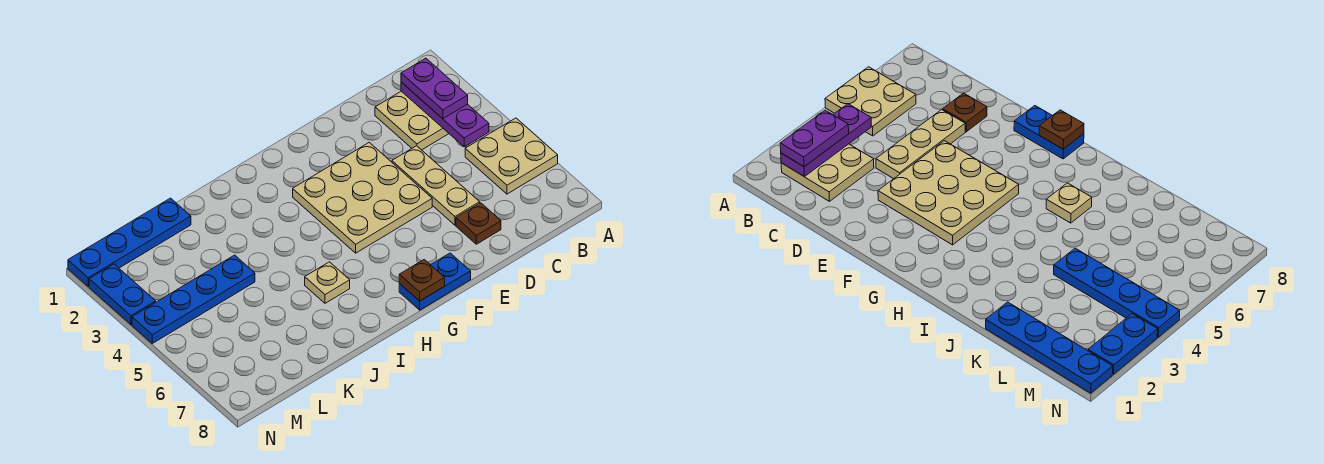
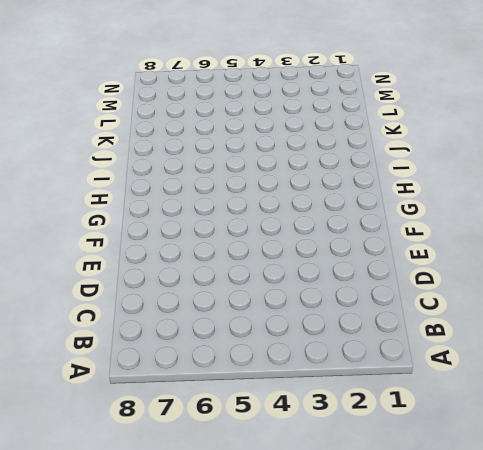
none -> tan 2x2 plate [465,118,558,194]
none -> tan 2x2 plate [375,91,449,150]
none -> tan 1x3 plate [392,146,480,225]

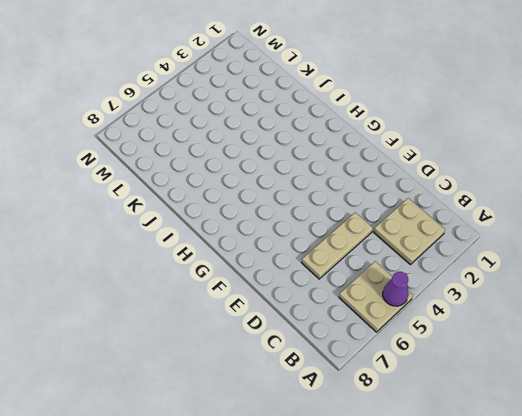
purple 1x1 cone [383,272,409,306] -> none
none -> brown 1x1 plate [456,203,501,244]
none -> tan 3x3 plate [293,142,432,253]
none -> blue 1x2 plate [399,253,471,310]

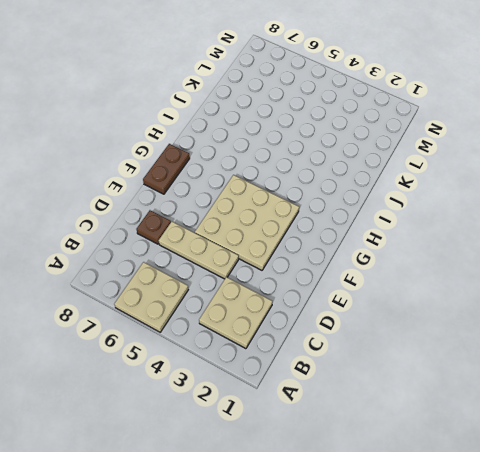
brown 1x2 plate [143,144,190,194] -> blue 1x2 plate [399,253,471,310]
none -> tan 1x1 plate [305,262,350,303]
none -> blue 1x4 plate [68,198,191,286]
none -> blue 1x4 plate [132,255,255,343]

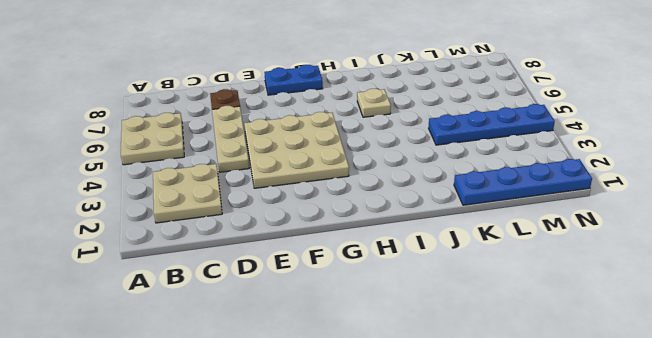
none -> blue 1x2 plate [89,264,156,324]
none -> purple 1x3 plate [401,82,489,147]
none -> brown 1x1 plate [399,260,445,301]

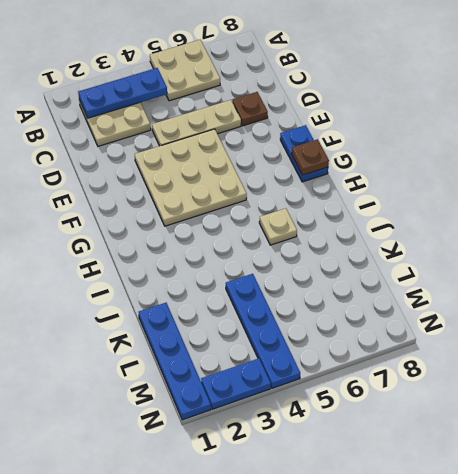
blue 1x3 plate [78,68,167,118] -> purple 1x3 plate [401,82,489,147]
none -> purple 1x2 plate [401,58,468,119]

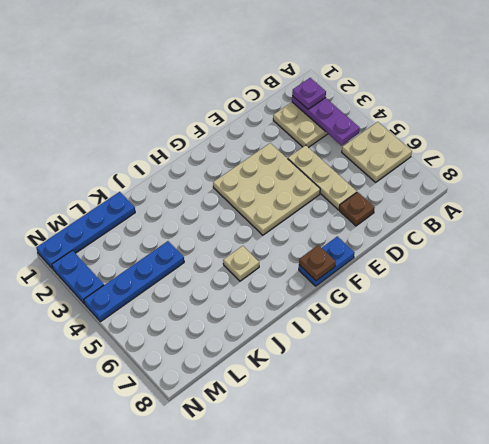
purple 1x1 plate [292,78,326,109] -> purple 1x2 plate [401,58,468,119]

